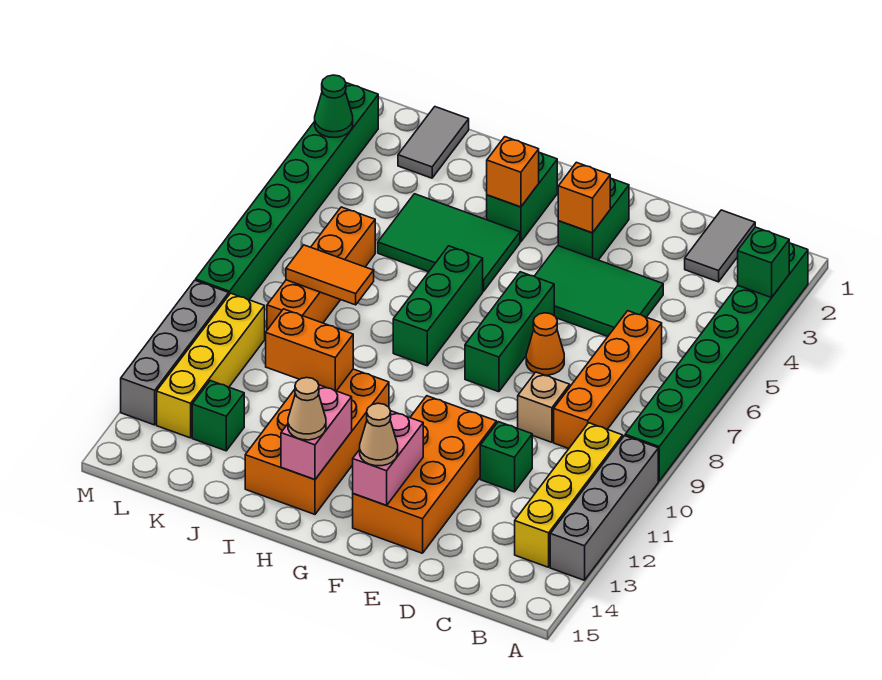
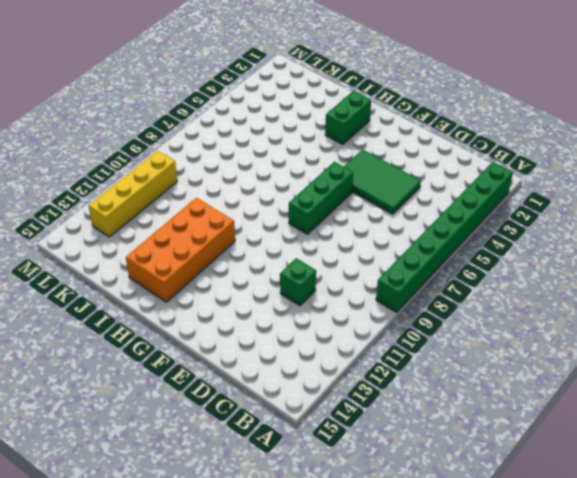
none -> grey 1x4 brick [550,436,658,580]
none -> yellow 1x4 brick [515,423,623,567]
none -> grey 1x2 tile [685,210,755,282]
none -> orange 1x4 brick [554,311,662,449]

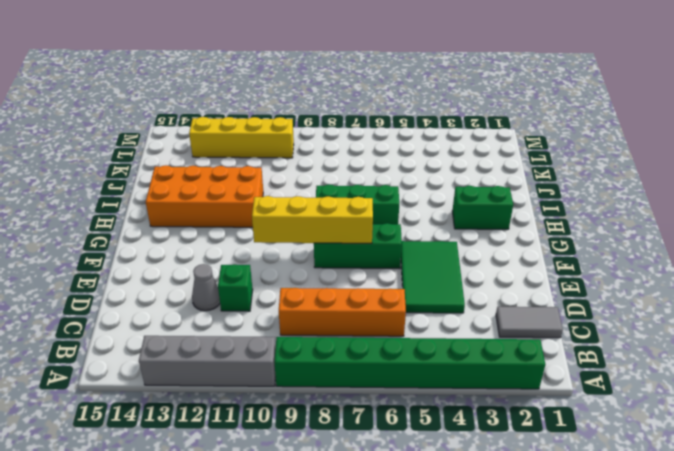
grey 1x1 cone [192,264,220,311] -> none
yellow 1x4 brick [252,196,373,243] -> yellow 1x4 brick moved to [515,423,623,567]
none -> tan 1x1 brick [518,372,570,442]
none -> orange 1x1 cone [526,313,564,375]
none -> orange 2x4 brick [353,396,497,553]
none -> green 1x2 brick [558,178,629,260]

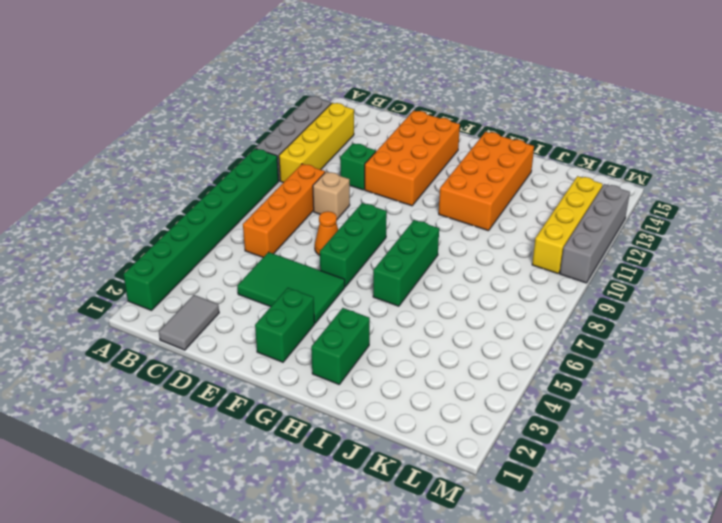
none -> green 2x3 tile [378,194,520,291]
none -> grey 1x2 tile [398,107,469,178]
none -> orange 1x4 brick [267,207,375,330]
none -> green 1x1 brick [192,381,244,451]

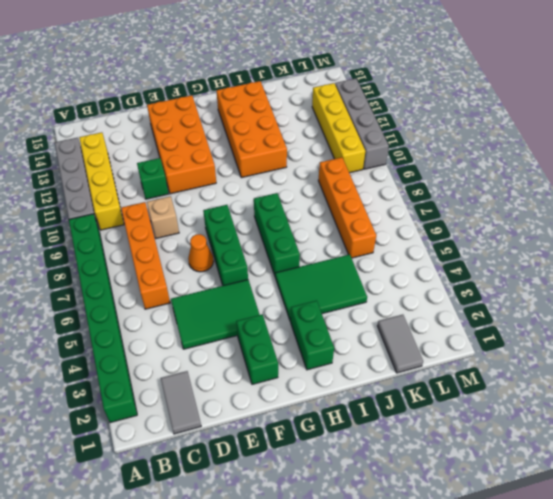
none -> green 1x1 brick [192,381,244,451]
none -> green 1x8 brick [196,83,378,300]
none -> green 1x1 brick [738,227,789,298]
none -> orange 1x1 brick [558,162,610,233]

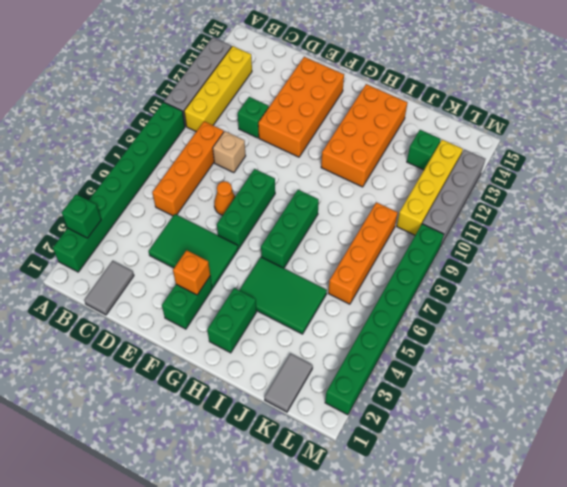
none -> pink 1x2 brick [353,411,423,505]
none -> orange 1x1 brick [487,137,539,207]
none -> pink 1x2 brick [281,385,352,480]
none -> orange 1x2 brick [266,309,353,391]

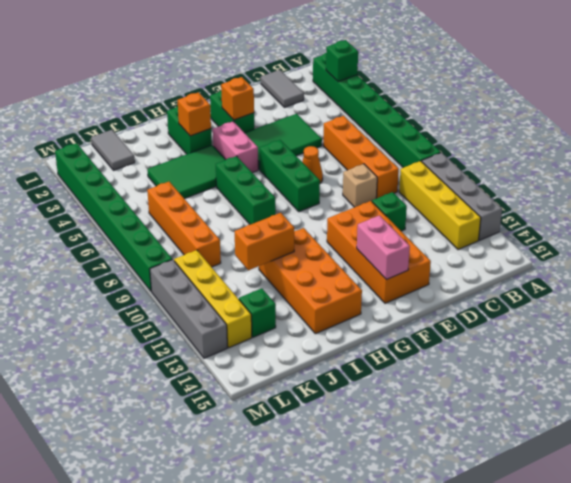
pink 1x2 brick [213,121,258,173] -> pink 1x2 brick moved to [281,385,352,480]
none -> orange 1x2 tile [286,245,374,305]
none -> green 1x1 cone [315,75,353,137]
none -> tan 1x1 cone [360,403,398,466]
none -> tan 1x1 cone [288,378,326,440]

